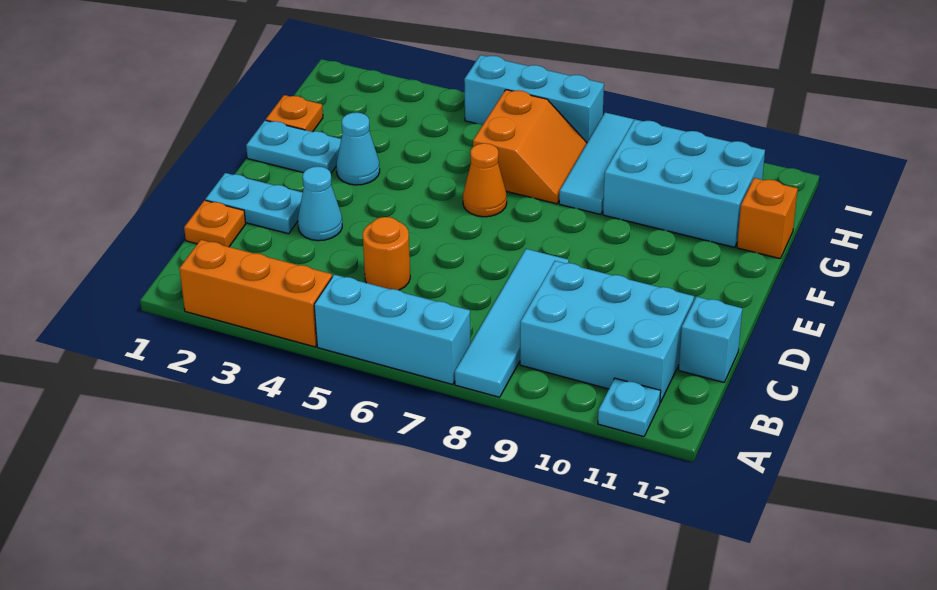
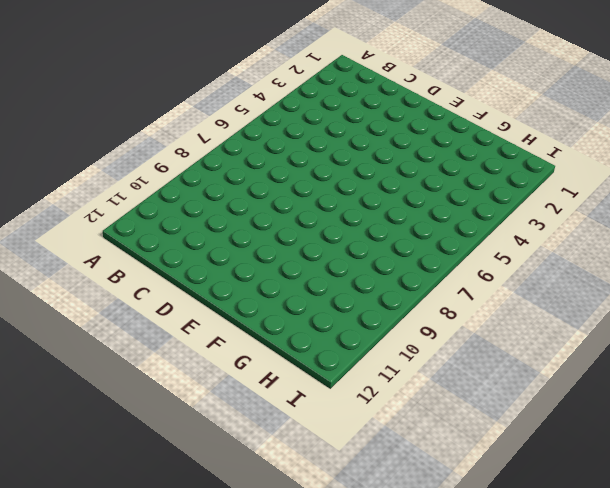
none -> orange 1x3 brick [179,240,332,347]
none -> cyan 1x3 brick [314,275,470,384]
none -> cyan 1x4 tile [455,249,569,397]

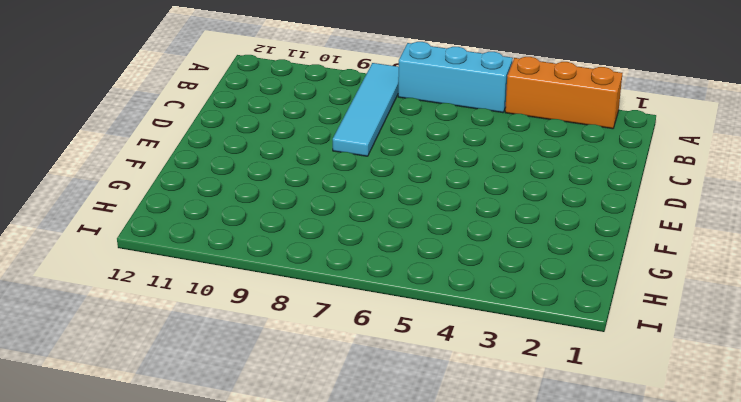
none -> cyan 1x1 plate [598,378,661,437]
none -> cyan 2x3 brick [520,261,694,403]
none -> orange 1x1 plate [184,200,246,247]

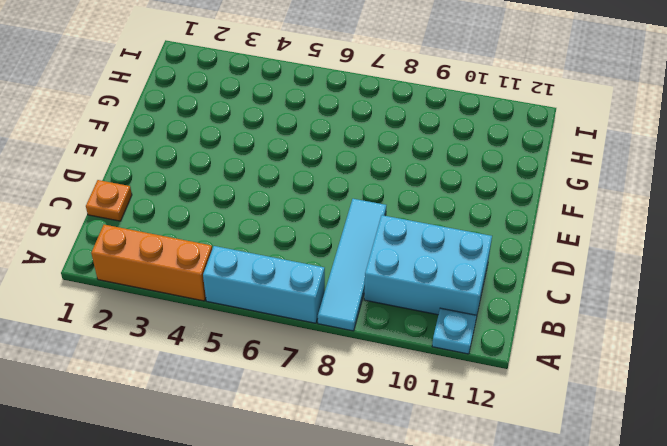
none -> orange 1x1 round brick [363,217,410,290]
none -> cyan 1x1 brick [679,297,742,382]
none -> cyan 1x2 plate [205,173,303,234]

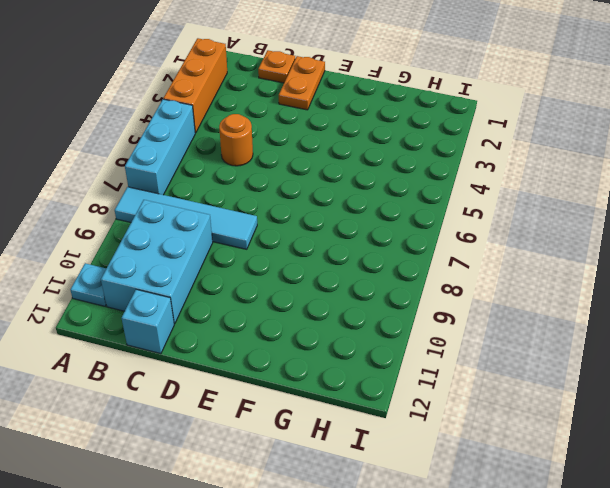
orange 1x2 plate [279,56,325,110] -> cyan 1x2 plate [205,173,303,234]
none -> cyan 1x1 cone [298,166,342,241]
none -> cyan 1x2 plate [246,120,341,173]
none -> cyan 1x1 cone [336,112,380,185]

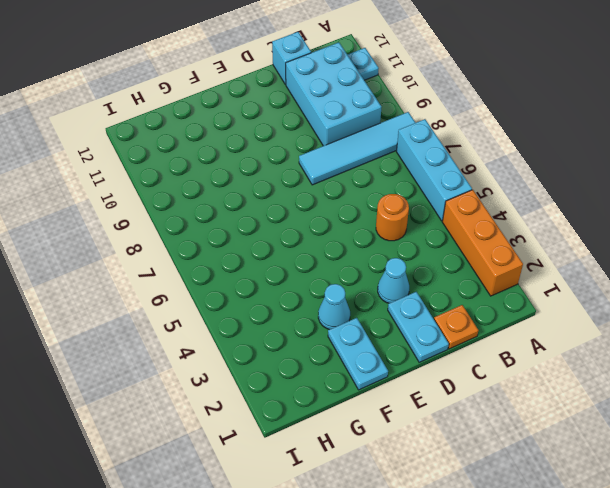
none -> orange 1x1 cone [463,143,507,217]
none -> orange 1x1 plate [266,95,323,132]
none -> orange 2x2 slope [473,90,587,204]

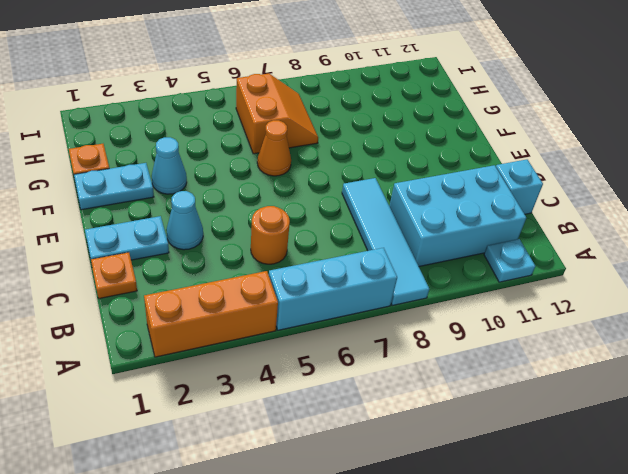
none -> cyan 1x3 tile [559,113,640,215]
none -> cyan 2x3 brick [603,119,765,247]
none -> orange 1x1 brick [737,178,798,258]

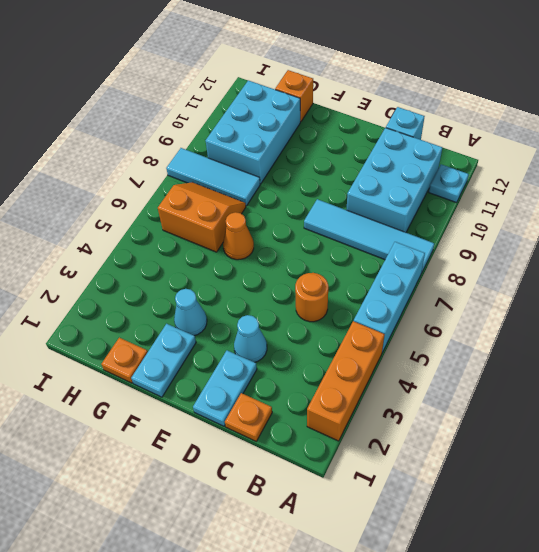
none -> cyan 1x3 brick [464,55,604,142]

